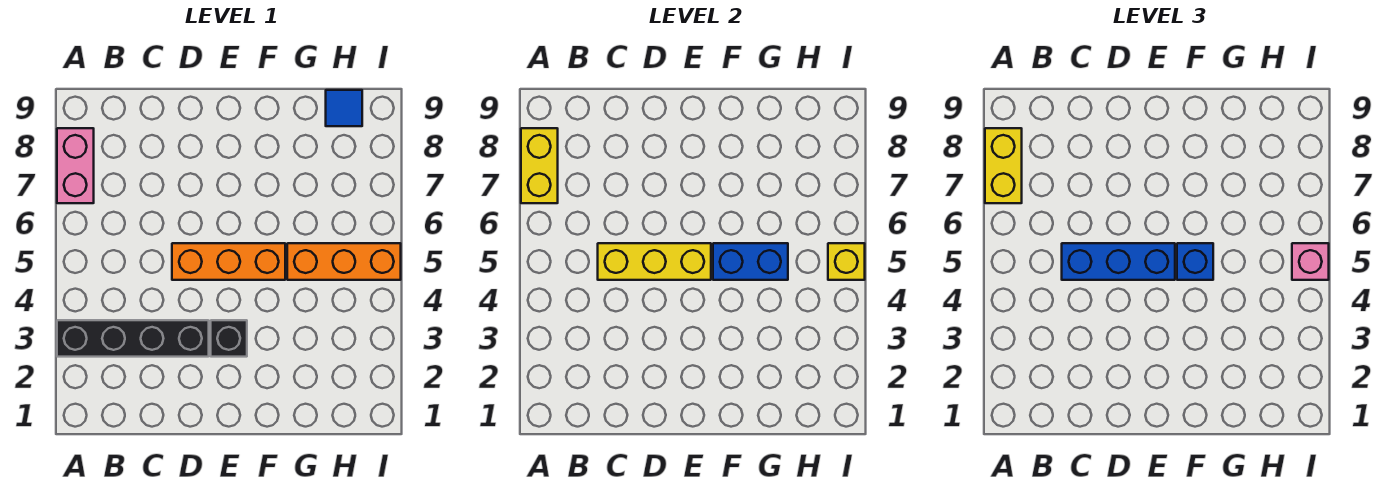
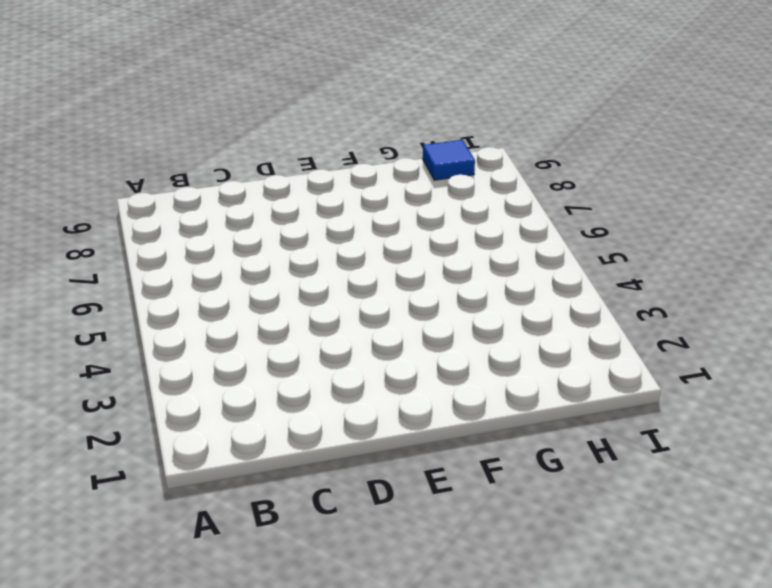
none -> black 1x4 brick [57,320,209,357]
none -> pink 1x2 brick [57,128,94,203]
none -> orange 1x3 brick [172,243,285,280]

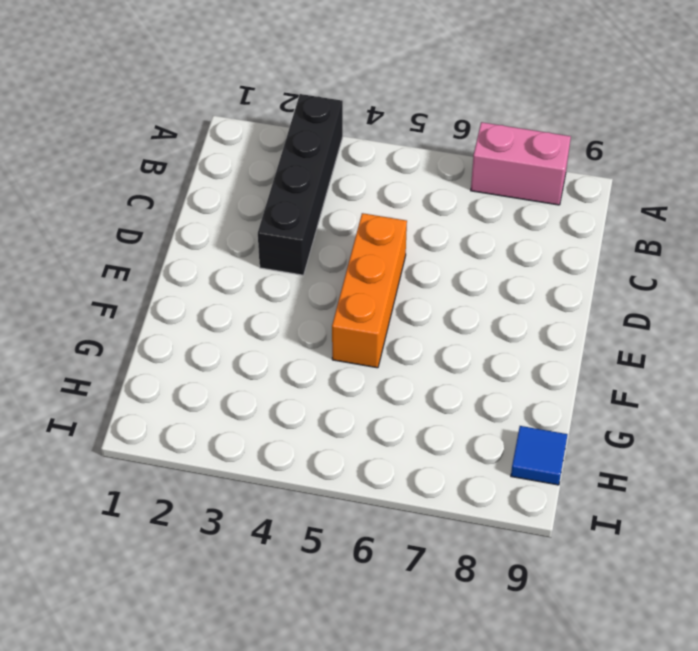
none -> black 1x1 brick [211,320,247,357]
none -> orange 1x3 brick [287,243,401,280]
none -> yellow 1x2 brick [521,128,558,203]

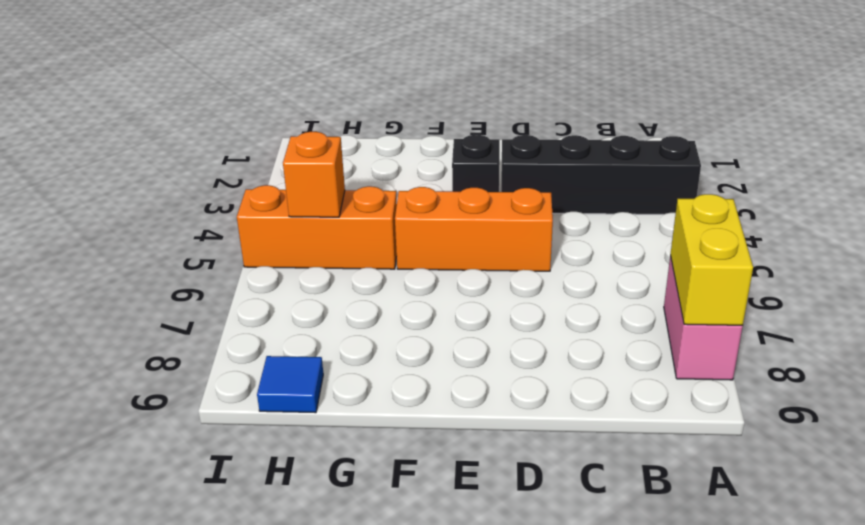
orange 1x1 brick [283,132,345,217] -> none
none -> yellow 1x3 brick [598,243,711,280]
none -> blue 1x2 brick [713,243,788,280]
none -> yellow 1x1 brick [828,243,865,280]

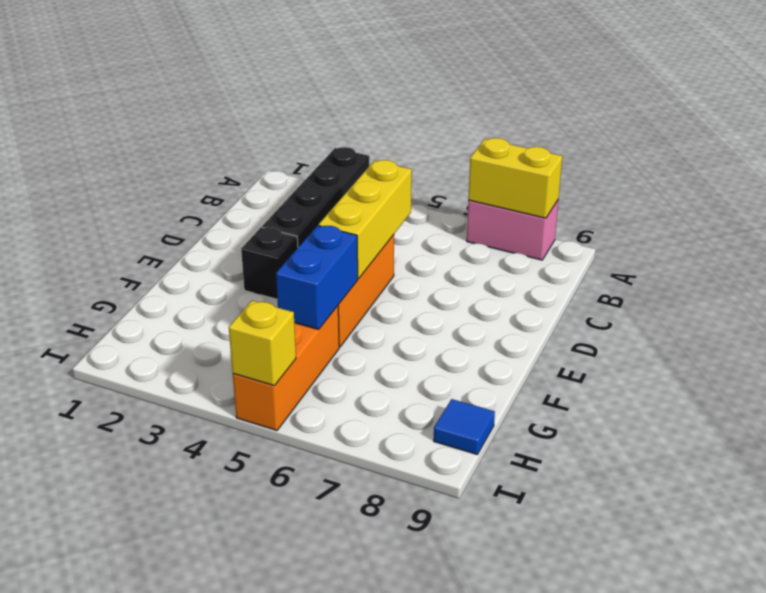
none -> yellow 1x2 brick [985,128,1022,203]
none -> blue 1x3 brick [1062,243,1175,280]
none -> blue 1x1 brick [1177,243,1213,280]

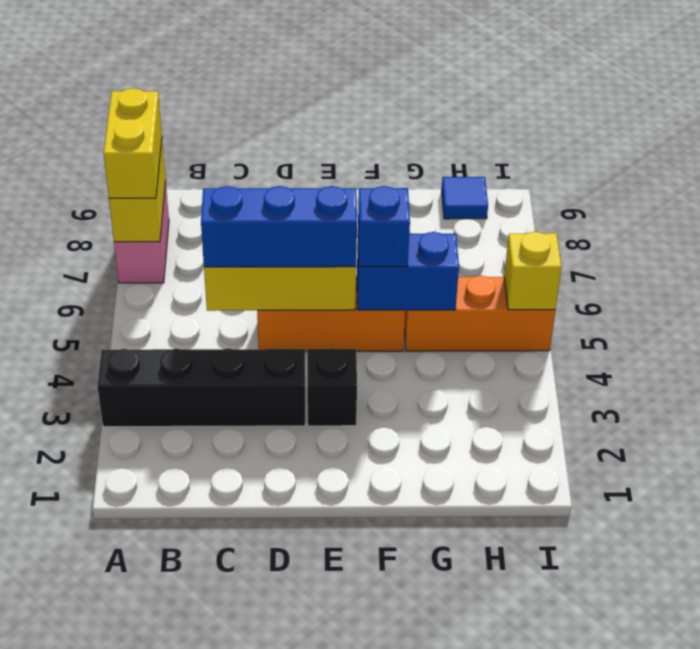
none -> pink 1x1 brick [1292,243,1329,280]

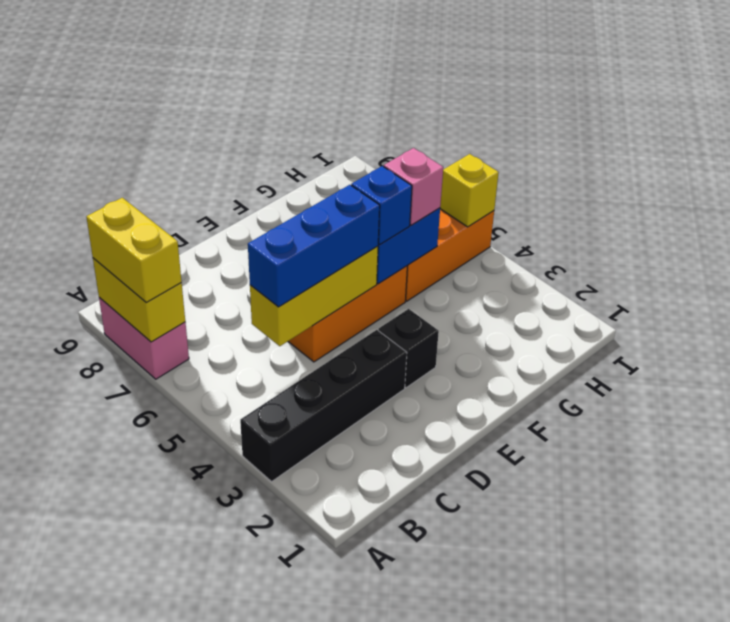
pink 1x1 brick [384,148,443,225] -> pink 1x1 brick moved to [1292,243,1329,280]
none -> blue 1x1 tile [326,90,362,126]

